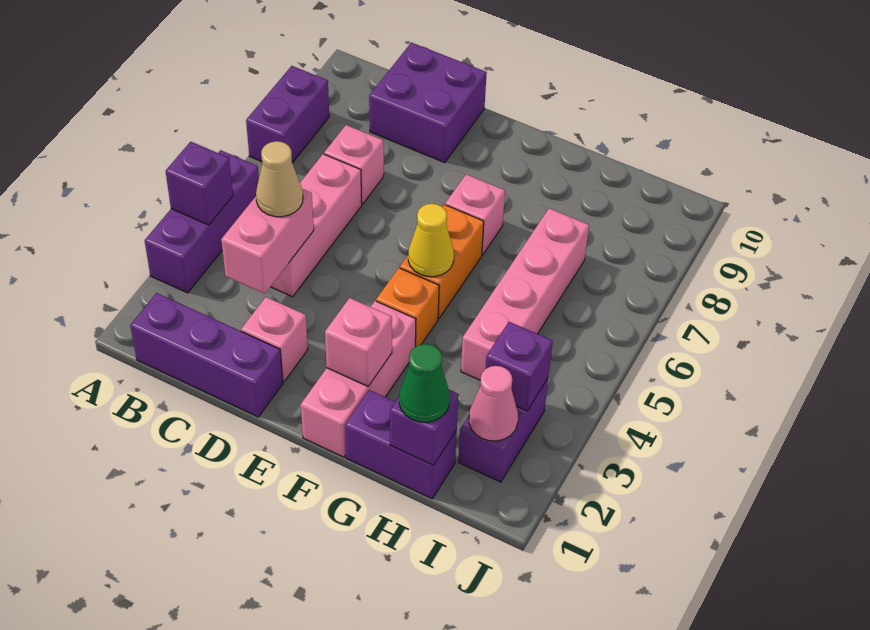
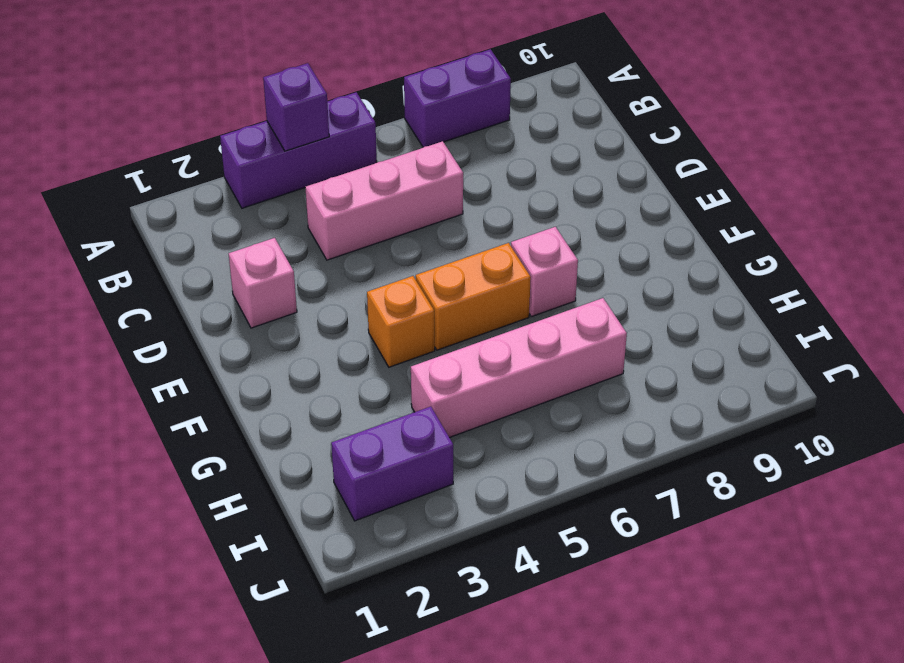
none -> purple 1x3 brick [130,293,283,417]
none -> pink 1x1 brick [324,125,384,204]
none -> purple 2x2 brick [369,43,487,163]

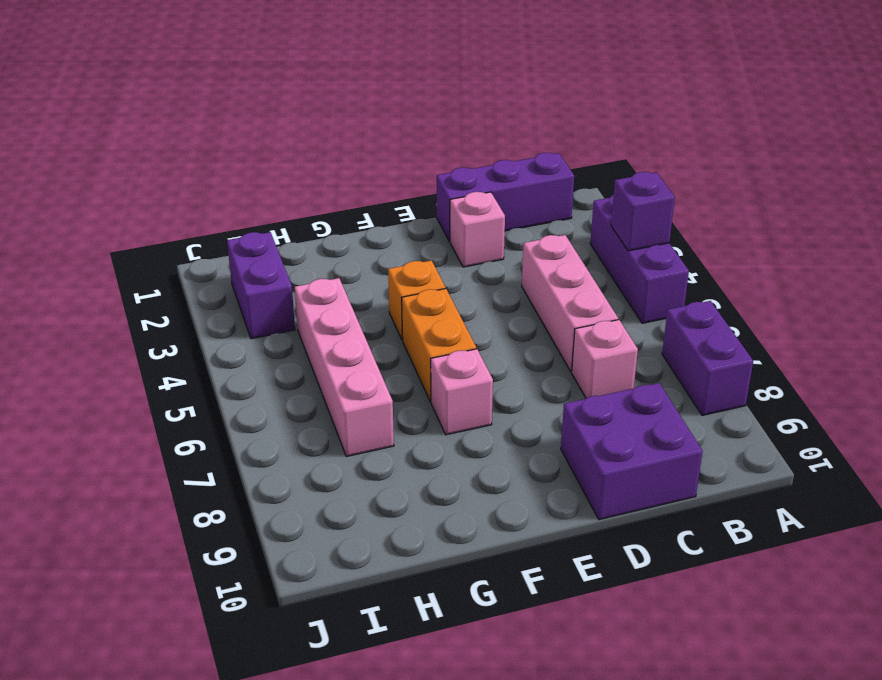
none -> pink 1x3 brick [301,301,416,457]
none -> purple 1x2 brick [345,390,457,499]
none -> pink 1x2 brick [221,189,314,294]

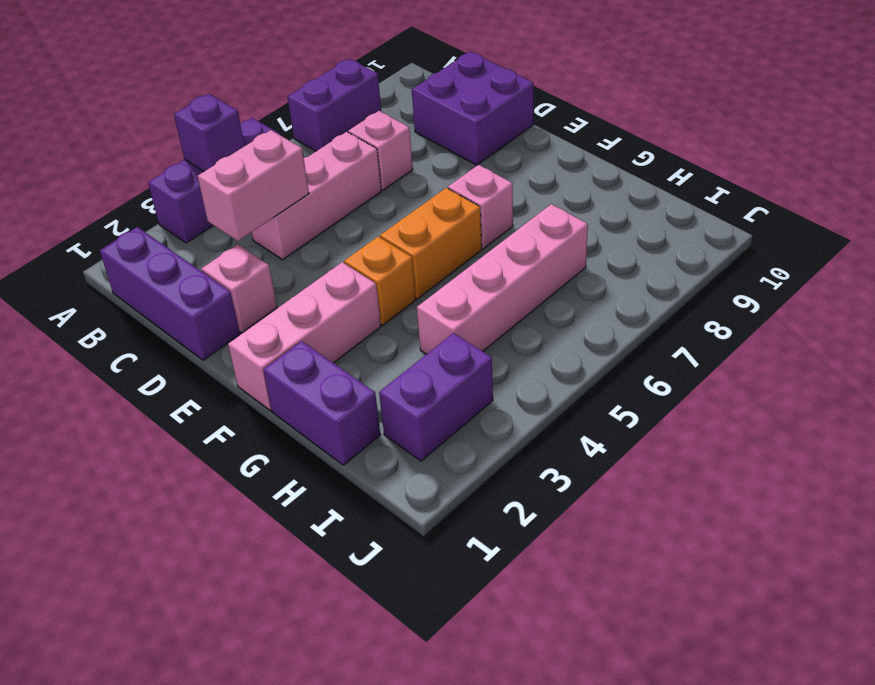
none -> pink 1x1 brick [325,298,392,386]
none -> yellow 1x1 cone [408,204,454,277]
none -> purple 1x1 brick [390,390,459,465]

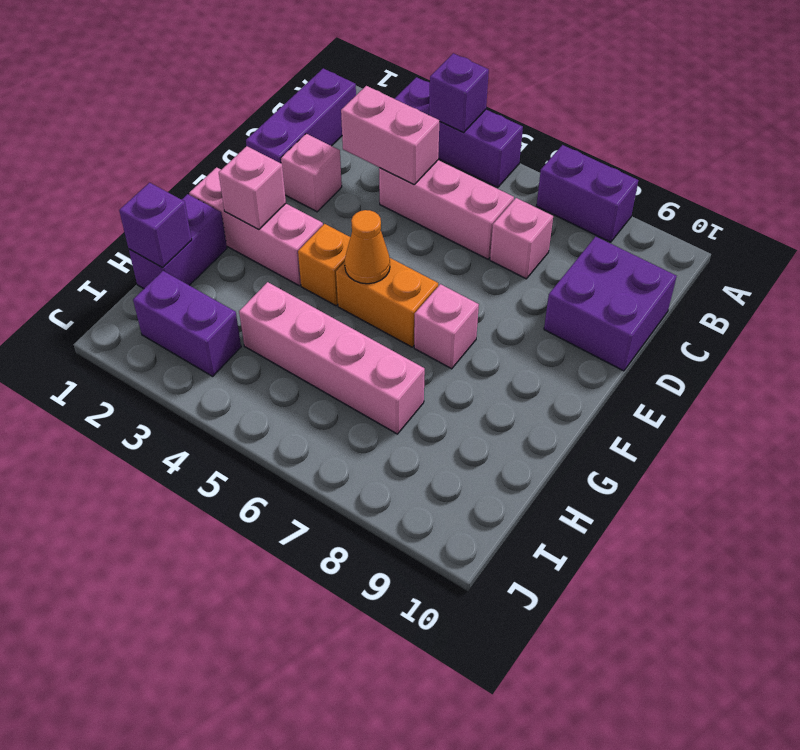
orange 1x1 cone [345,210,390,284] -> yellow 1x1 cone [408,204,454,277]
none -> pink 1x1 cone [469,366,518,441]
none -> purple 1x1 brick [486,322,553,411]
none -> tan 1x1 cone [256,141,303,217]

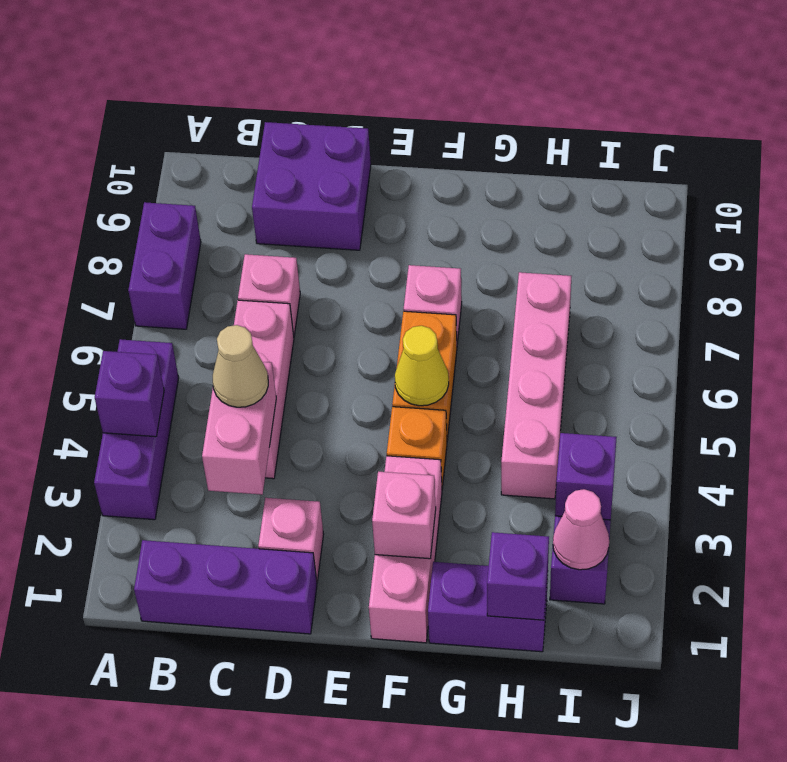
none -> green 1x1 cone [399,344,450,422]

